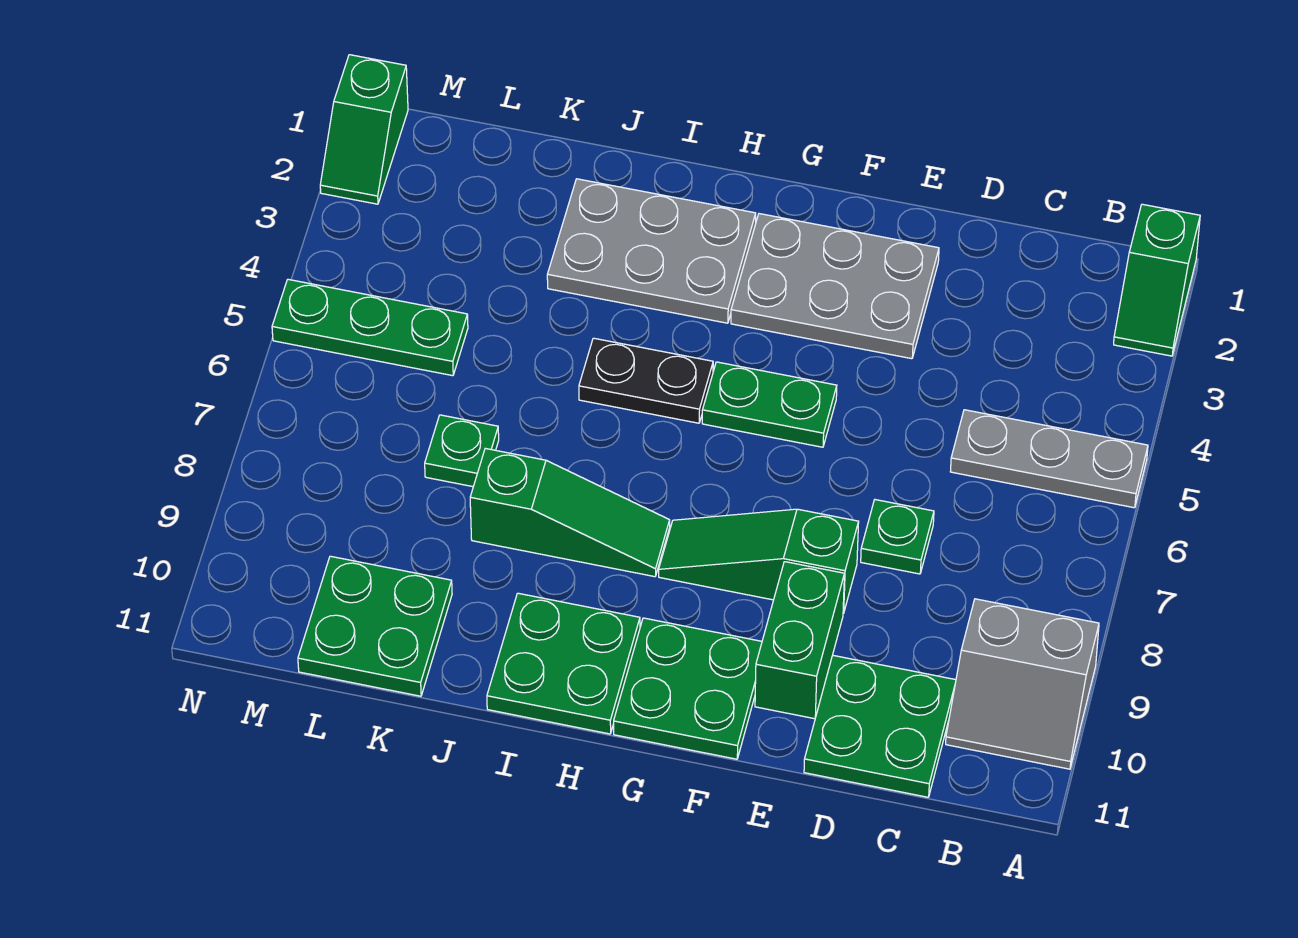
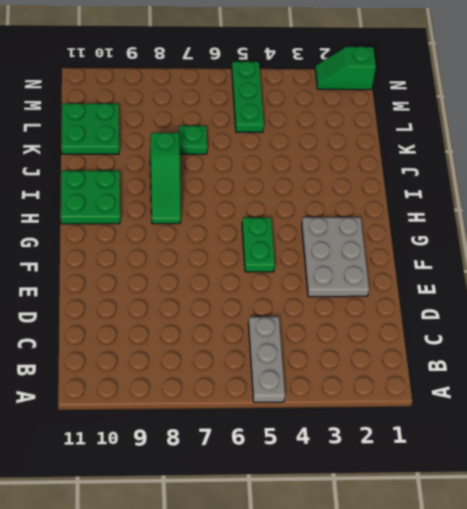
none -> green 1x2 slope [1114,204,1200,356]
none -> grey 2x2 slope [946,599,1099,769]
none -> green 2x2 plate [804,655,956,797]

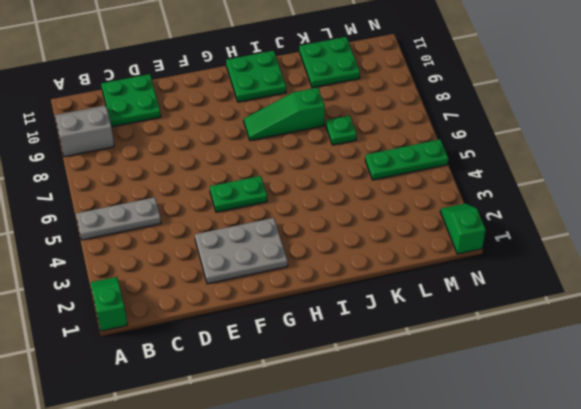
none -> green 1x1 plate [861,500,934,574]
none -> green 1x3 slope [659,509,859,614]
none -> green 1x2 brick [755,562,844,719]

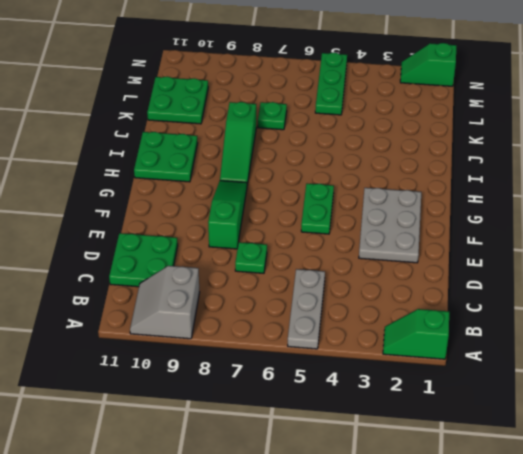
none -> green 1x2 brick [755,562,844,719]
none -> green 2x2 plate [614,618,762,759]
none -> grey 2x3 plate [547,179,756,323]

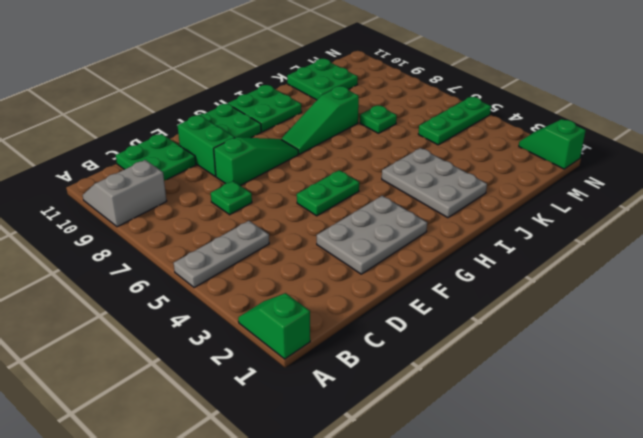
grey 2x3 plate [382,148,487,218] -> grey 2x3 plate turned to [547,179,756,323]
none -> black 1x2 plate [579,338,713,423]

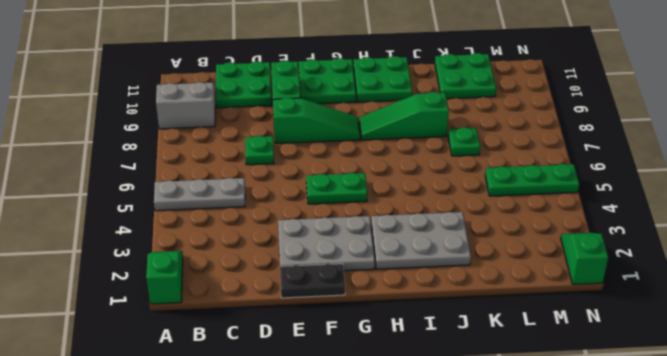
black 1x2 plate [280,264,345,298] -> black 1x2 plate moved to [579,338,713,423]

